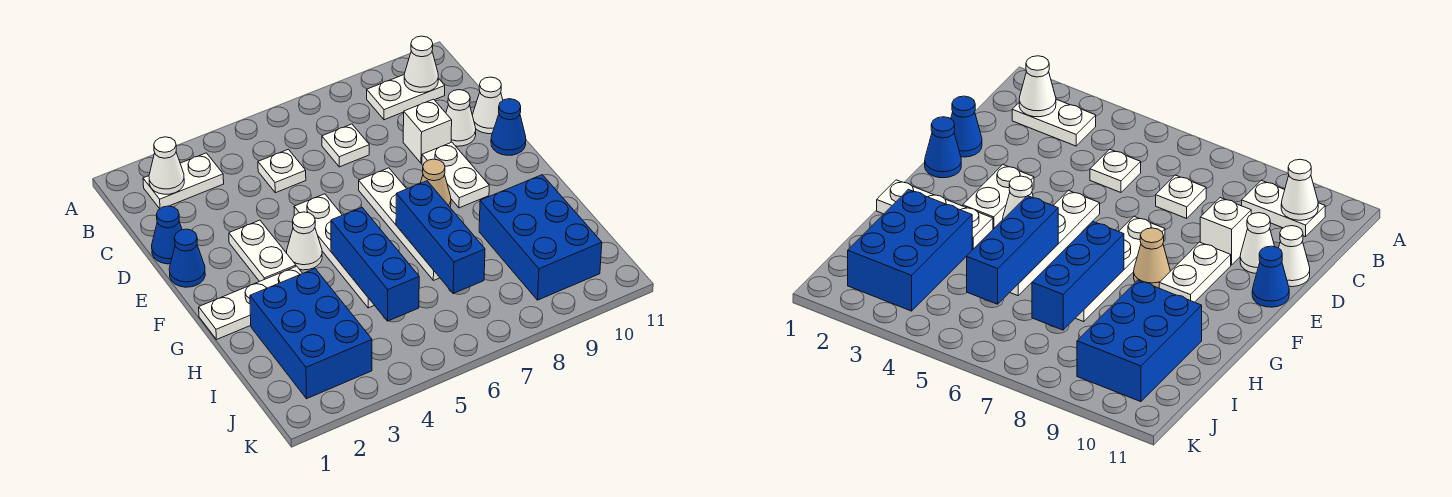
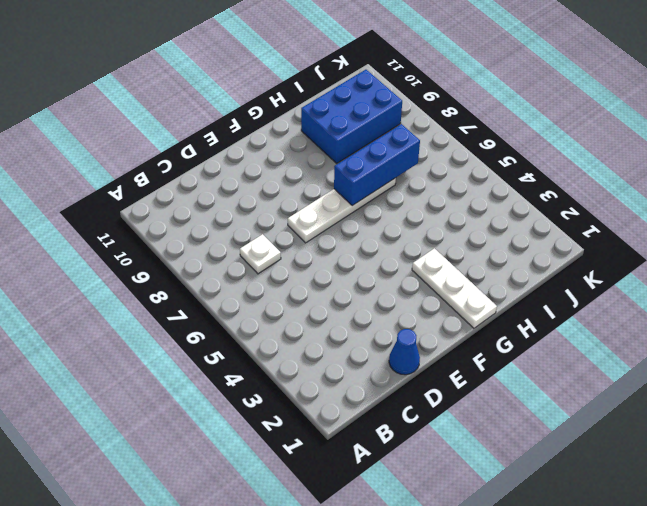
none -> white 1x2 plate [143,153,224,209]
none -> white 1x2 plate [367,75,445,120]
none -> white 1x1 plate [258,149,306,193]

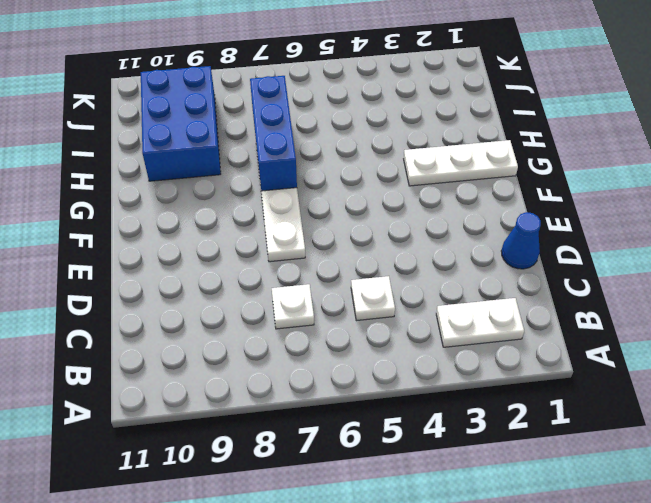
none -> white 1x2 plate [367,75,445,120]
none -> white 1x1 brick [403,99,452,163]
none -> white 1x1 cone [446,90,476,146]

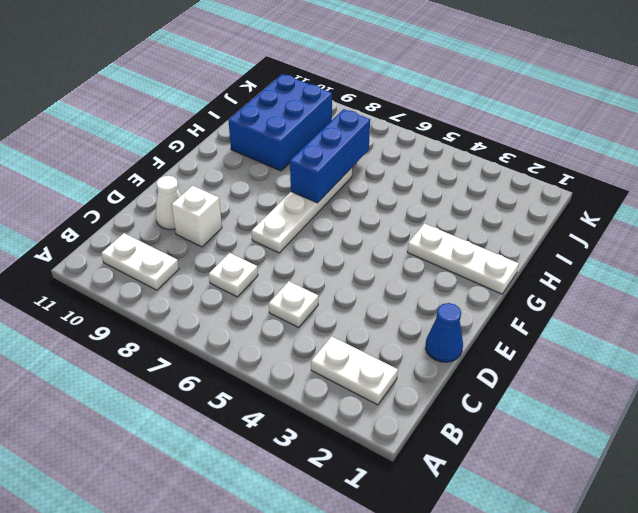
none -> white 1x1 cone [472,77,503,134]
none -> blue 1x1 cone [169,229,205,287]
none -> white 1x2 plate [229,220,296,281]

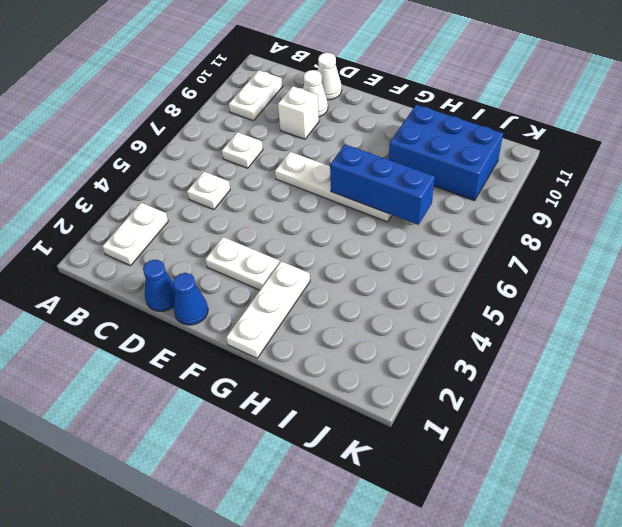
none -> white 1x4 plate [294,194,374,308]
none -> white 1x2 plate [422,142,489,208]
none -> blue 1x1 cone [491,99,526,155]

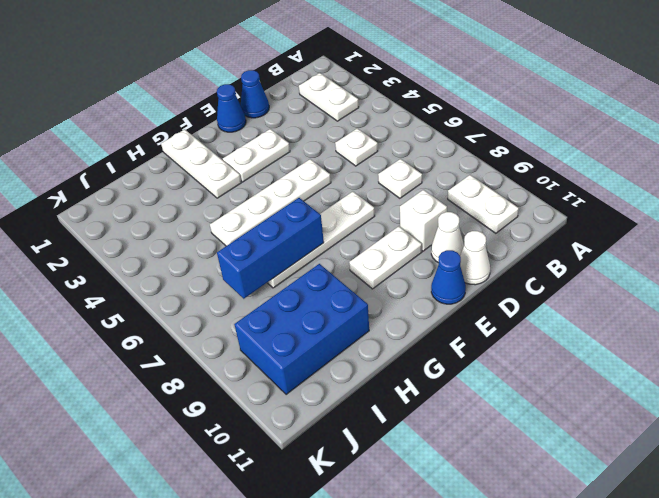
none -> white 1x1 cone [287,212,322,270]
none -> tan 1x1 cone [421,159,451,207]
none -> blue 2x3 brick [250,269,372,399]

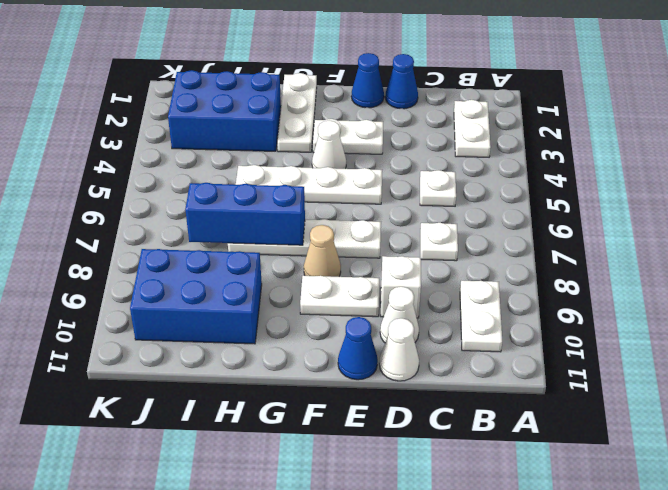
none -> white 1x1 cone [149,137,184,194]
none -> white 1x1 cone [404,36,438,93]
none -> blue 1x3 brick [331,208,419,321]

